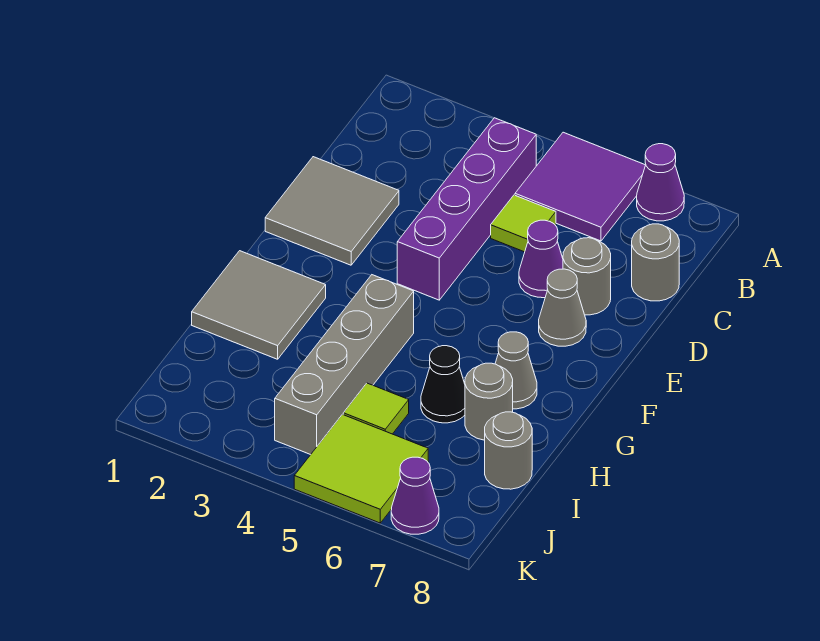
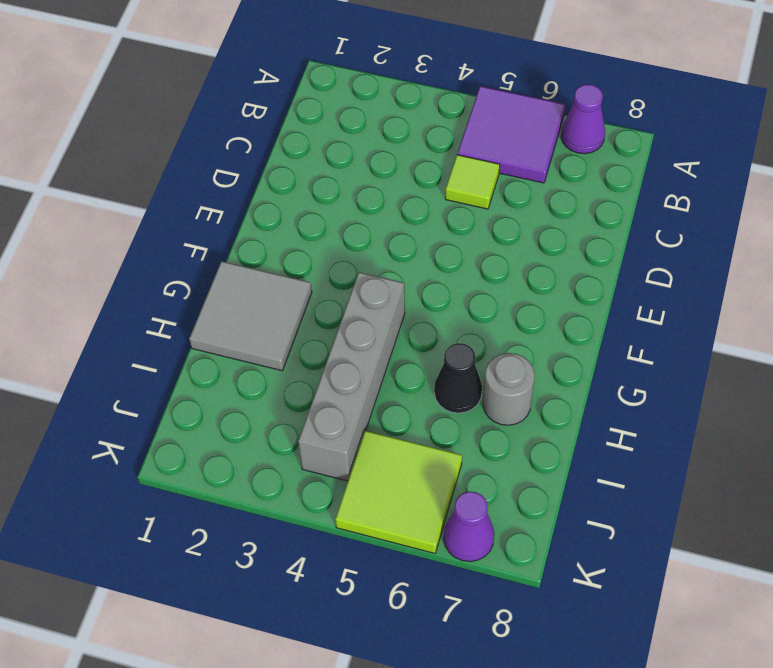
none -> purple 1x4 brick [397,118,536,300]
none -> grey 1x1 round brick [632,224,679,301]
none -> grey 2x2 tile [265,157,399,265]

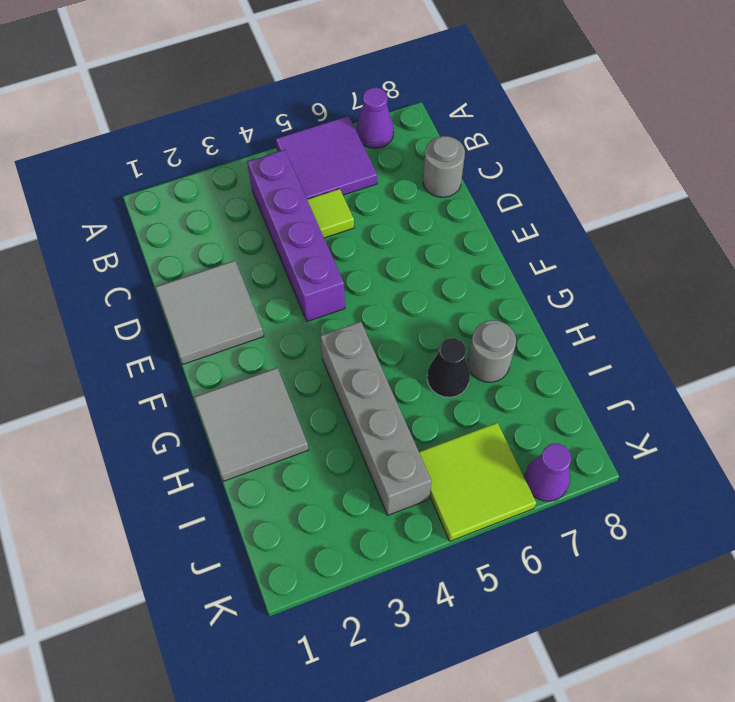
none -> purple 1x1 cone [519,220,563,298]
none -> grey 1x1 round brick [563,238,611,315]
none -> grey 1x1 cone [539,269,586,346]

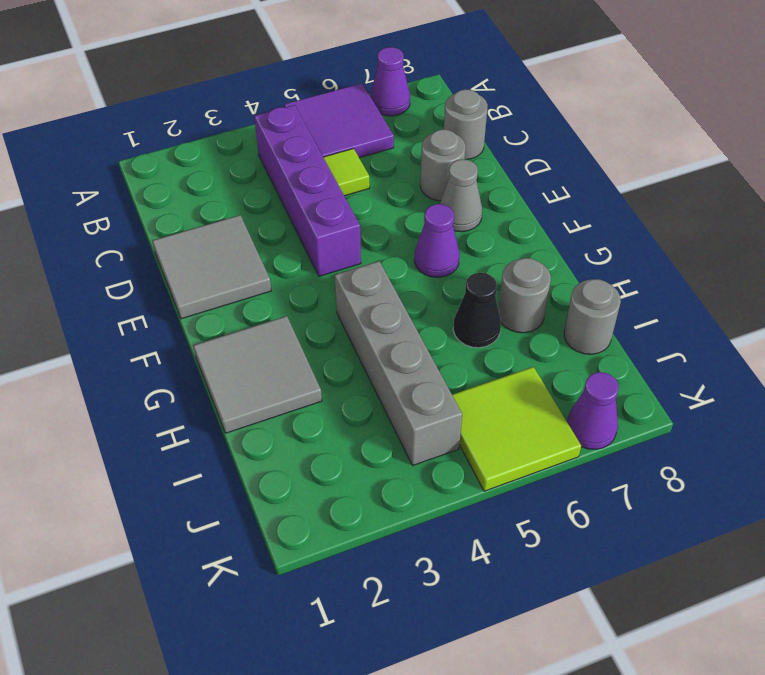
purple 1x1 cone [414,204,460,277] -> purple 1x1 cone moved to [519,220,563,298]
none -> grey 1x1 cone [495,332,537,409]
none -> lime 1x1 tile [343,383,409,434]

